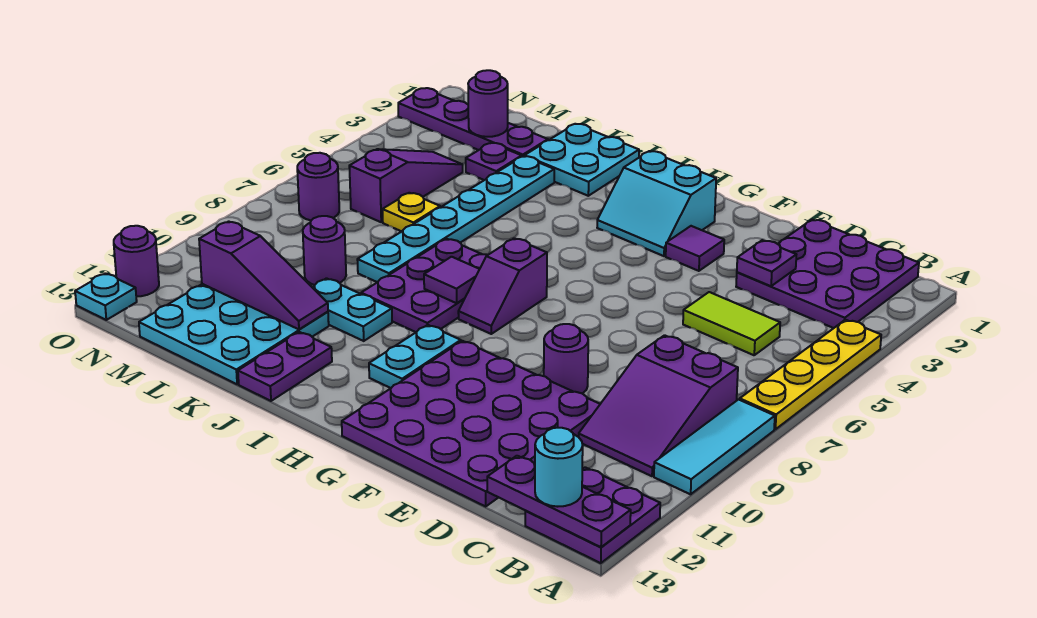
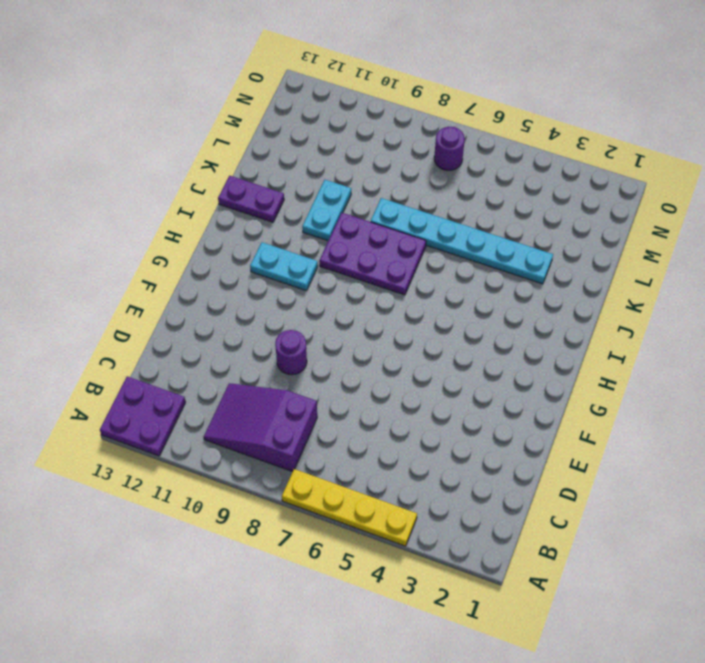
none -> cyan 1x3 tile [654,400,775,494]
none -> purple 3x3 plate [736,220,919,328]
none -> lime 1x2 tile [683,292,780,355]
none -> purple 4x4 plate [342,341,600,506]

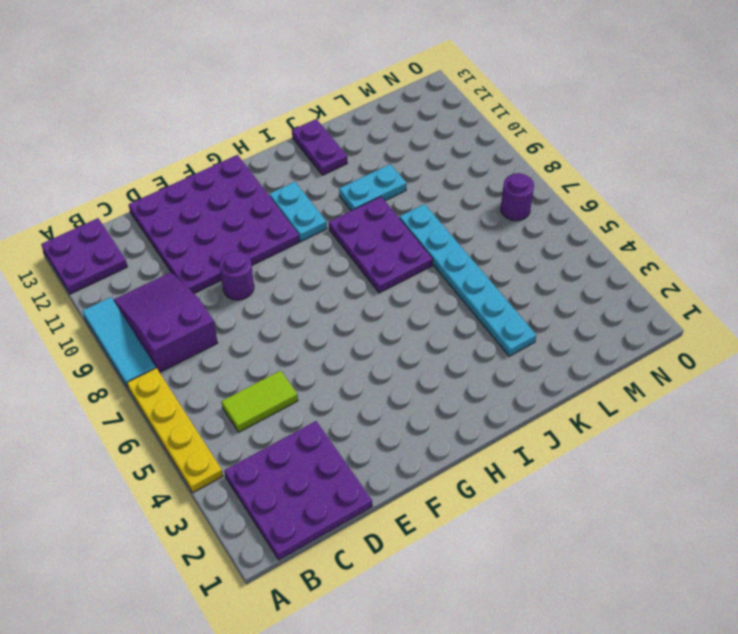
none -> purple 1x1 tile [666,226,724,271]
none -> cyan 2x2 slope [597,151,716,256]
none -> purple 1x2 slope [458,238,547,334]
none -> cyan 2x2 plate [524,124,639,196]

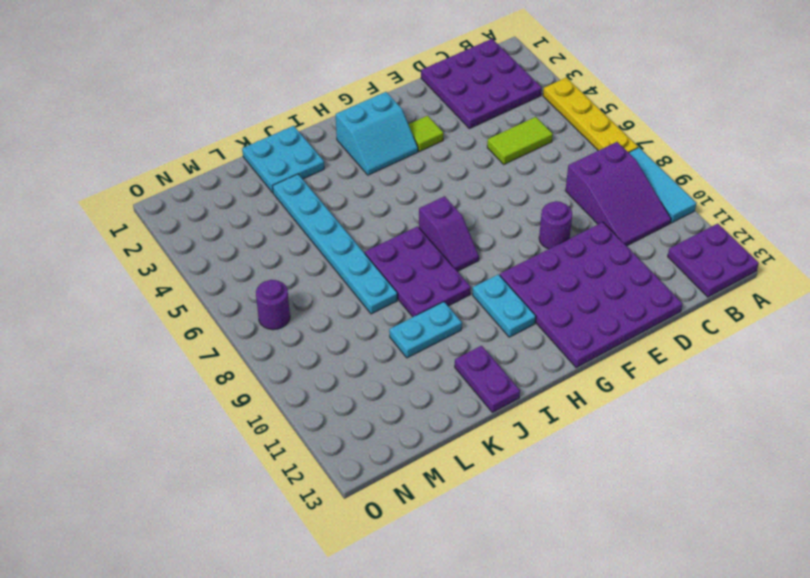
lime 1x1 tile [408,116,443,152] -> purple 1x1 tile [666,226,724,271]
none -> cyan 3x3 plate [139,284,329,384]
none -> purple 1x4 plate [398,88,548,157]
none -> purple 1x1 plate [466,143,522,180]
none -> yellow 1x1 plate [382,193,440,231]

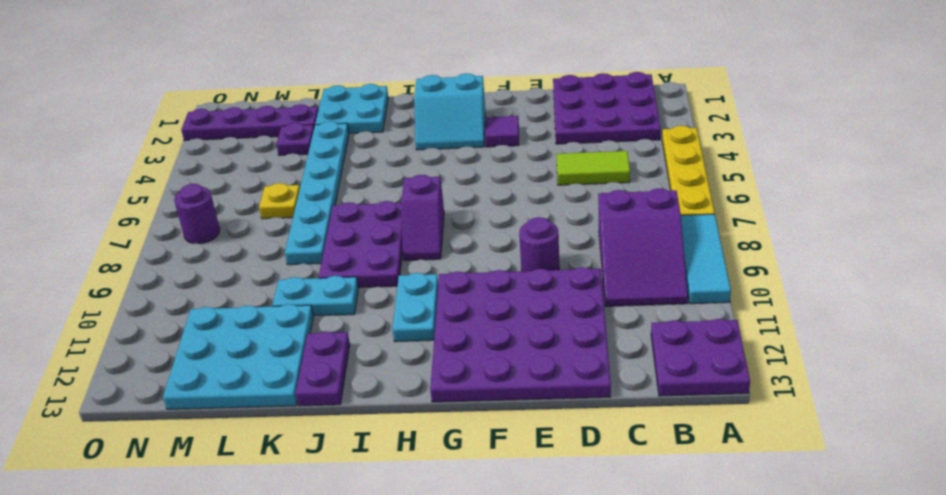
none -> purple 1x1 round brick [303,216,346,285]
none -> purple 1x3 slope [349,149,463,222]
none -> purple 1x1 round brick [114,226,159,296]
none -> cyan 1x1 plate [75,273,137,320]

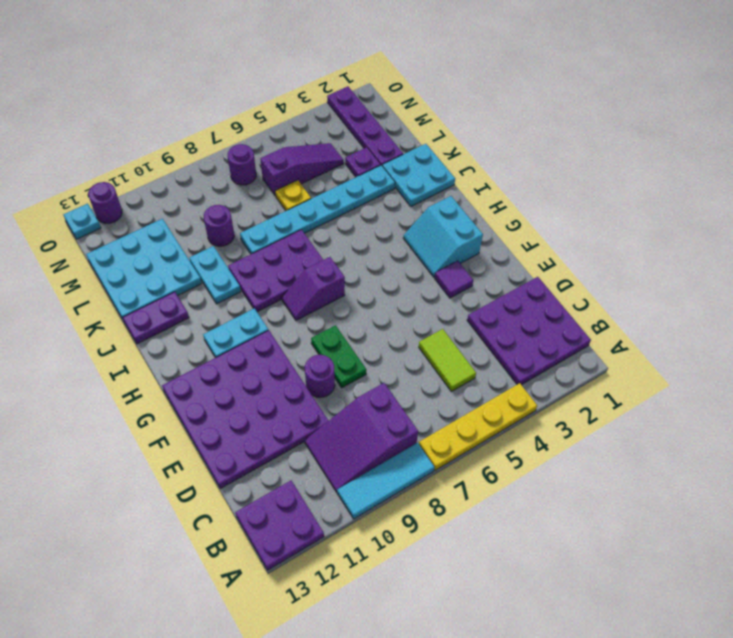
green 1x2 plate [311,325,366,388] -> none
none -> purple 1x3 plate [487,456,631,547]
none -> purple 1x1 plate [737,240,796,286]
none -> purple 1x1 tile [424,257,479,303]
none -> purple 1x3 slope [199,221,328,329]

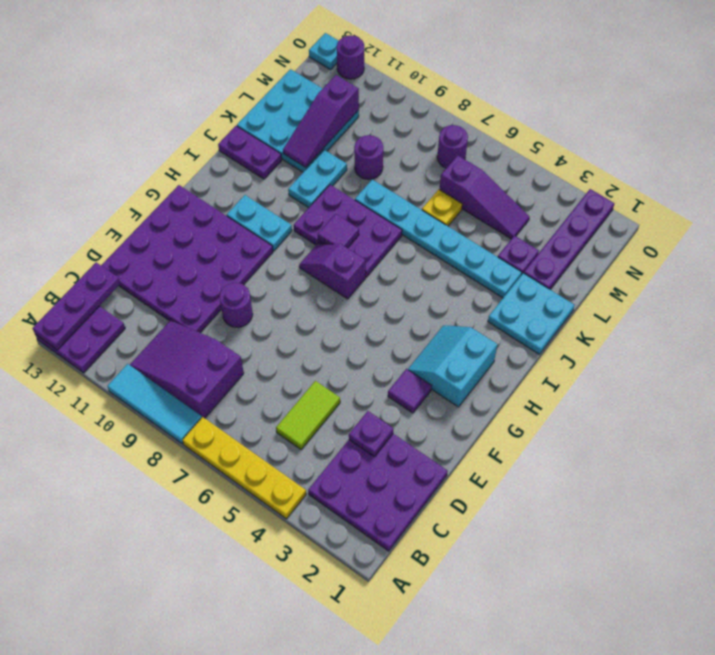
none -> purple 1x1 round brick [468,70,508,137]
none -> cyan 1x1 round brick [535,428,583,507]

